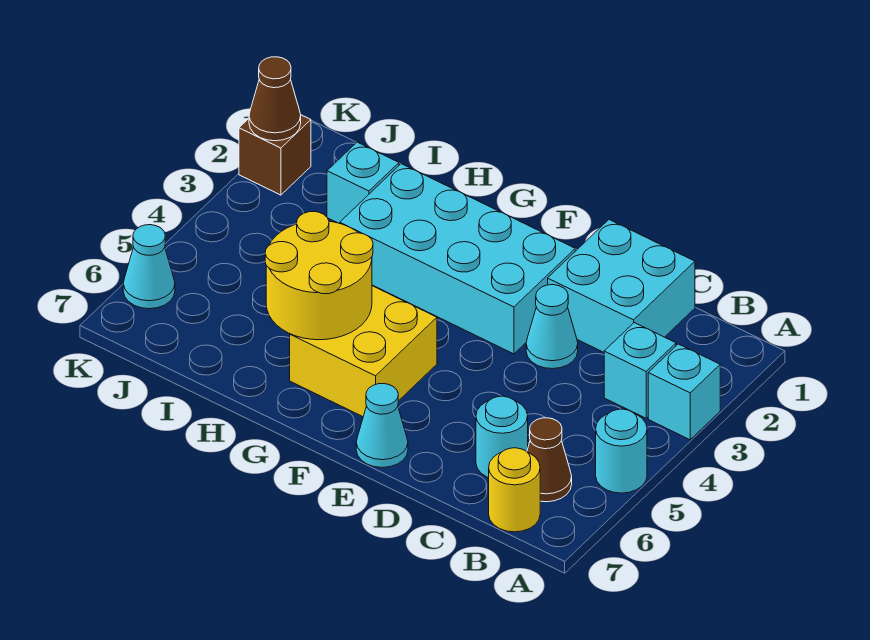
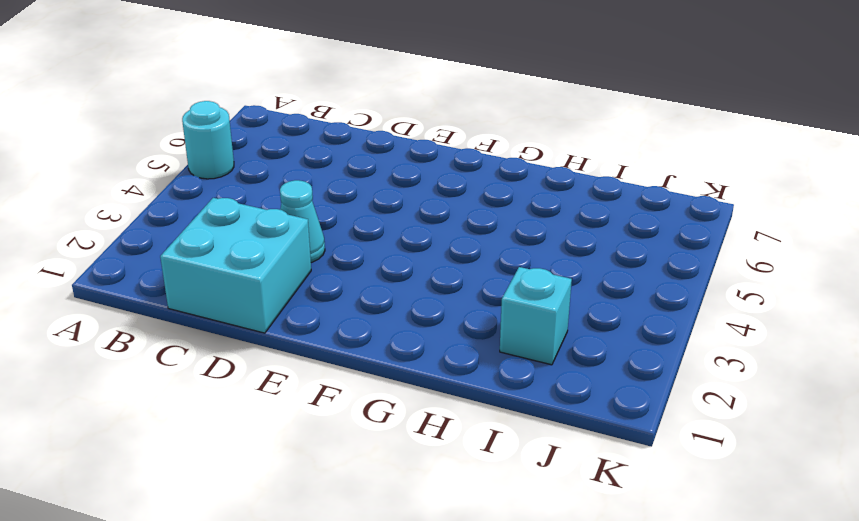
none -> cyan 1x1 brick [648,344,720,440]
none -> cyan 1x1 brick [604,323,676,418]
none -> brown 1x1 cone [527,418,572,502]

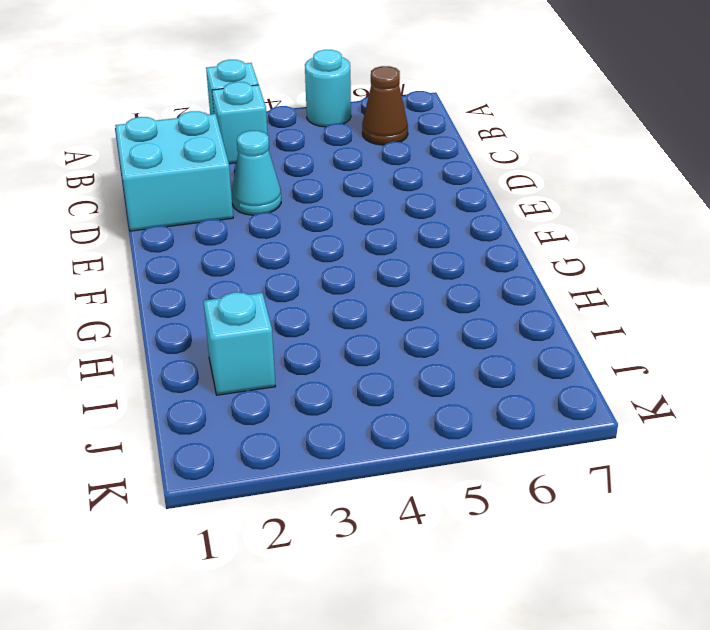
none -> yellow 1x1 round brick [489,448,540,532]
none -> cyan 1x1 round brick [476,396,528,478]
none -> cyan 2x4 brick [340,164,575,354]

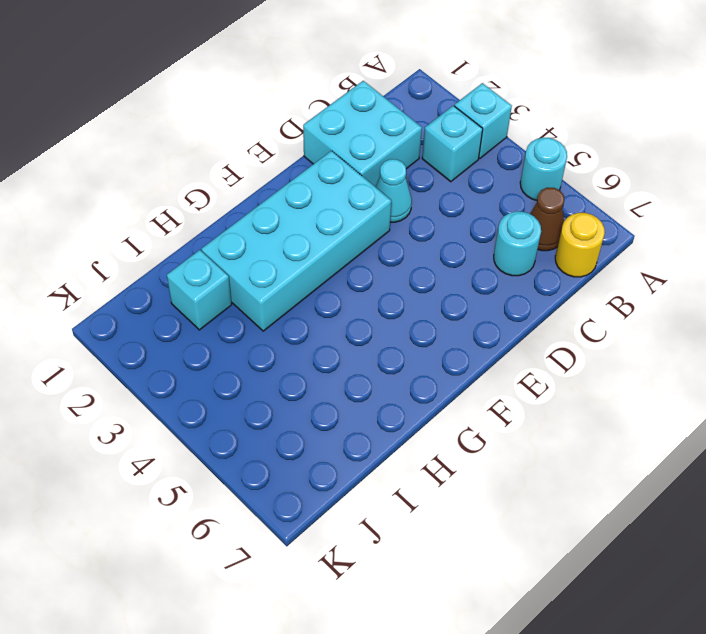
none -> cyan 1x1 cone [356,384,408,468]
none -> yellow 2x2 brick [290,286,437,417]
none -> brown 1x1 brick [239,115,311,195]

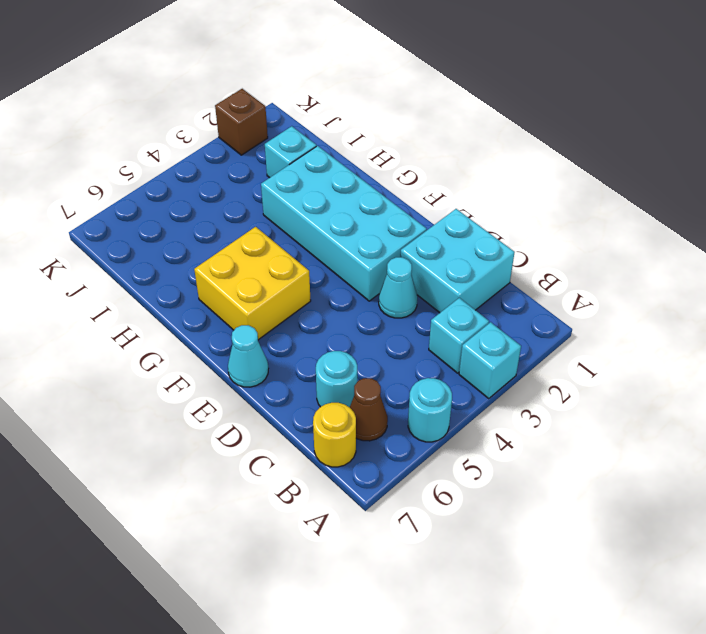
none -> cyan 1x1 cone [123,225,175,309]
none -> yellow 2x2 round brick [265,212,373,340]
none -> brown 1x1 cone [249,57,301,141]

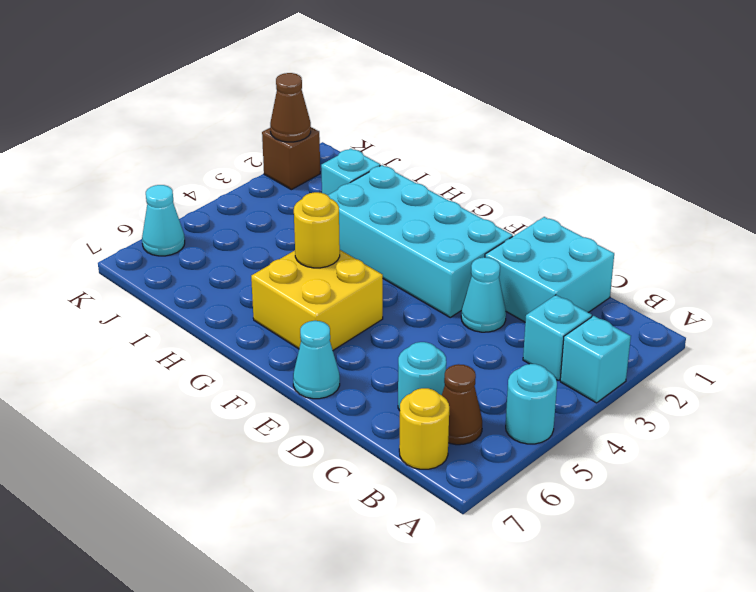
yellow 1x1 round brick [294,192,340,268] -> yellow 2x2 round brick [265,212,373,340]

